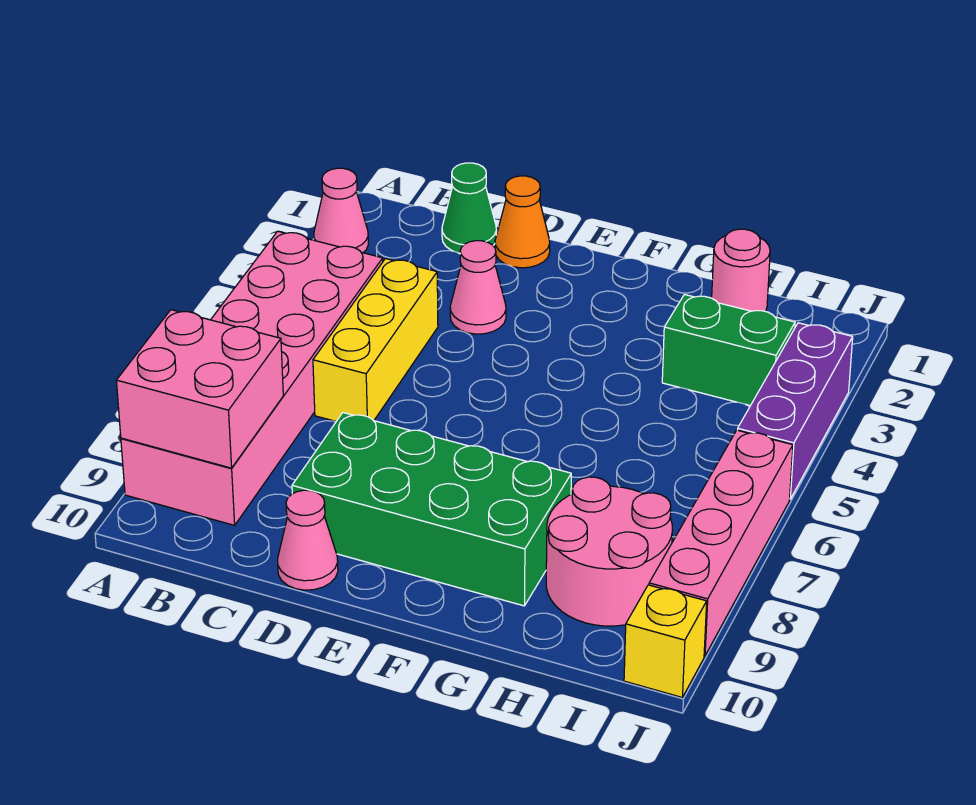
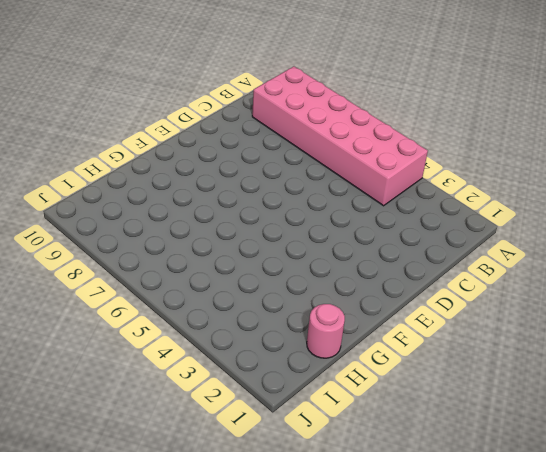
none -> pink 1x1 cone [314,168,368,253]
none -> green 1x1 cone [442,163,497,253]
none -> yellow 1x3 brick [313,259,438,421]

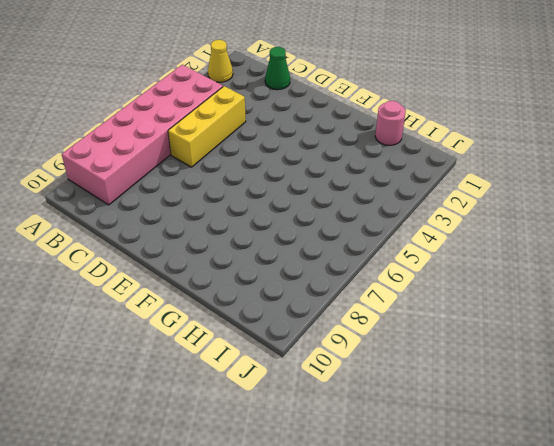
yellow 1x1 cone [208,40,233,82] -> pink 1x1 cone [314,168,368,253]
none -> orange 1x1 cone [495,176,550,268]
none -> pink 1x1 cone [450,241,506,334]
none -> green 2x4 brick [292,413,571,606]

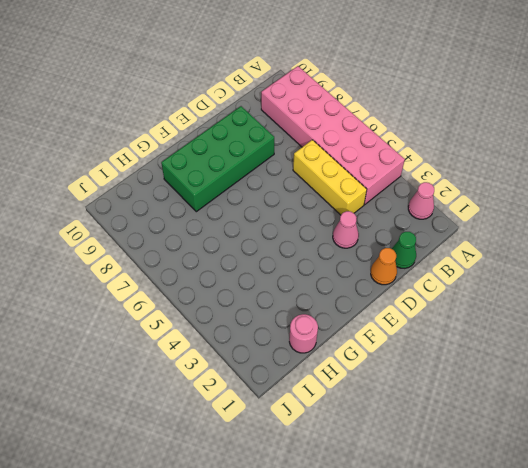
none -> pink 1x1 cone [278,490,338,590]
none -> green 1x2 brick [662,295,795,406]
none -> pink 2x2 round brick [546,477,672,626]

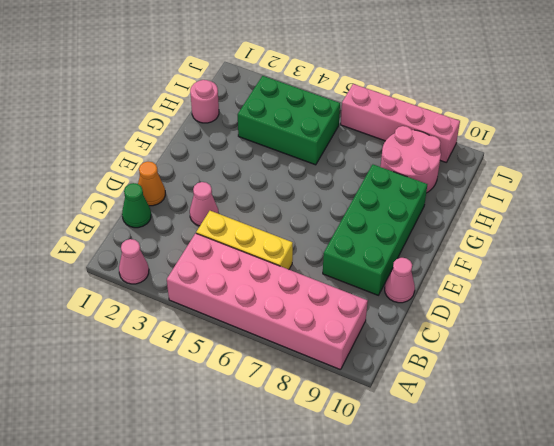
green 2x3 brick [238,76,340,165] -> green 1x2 brick [662,295,795,406]
none -> purple 1x3 brick [738,323,853,499]
none -> yellow 1x1 brick [624,585,707,697]
none -> pink 2x2 brick [116,310,283,468]

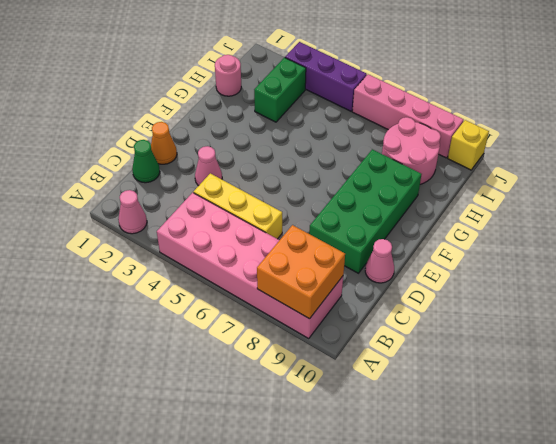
orange 2x2 brick [257,225,345,319] -> pink 2x2 brick [116,310,283,468]

